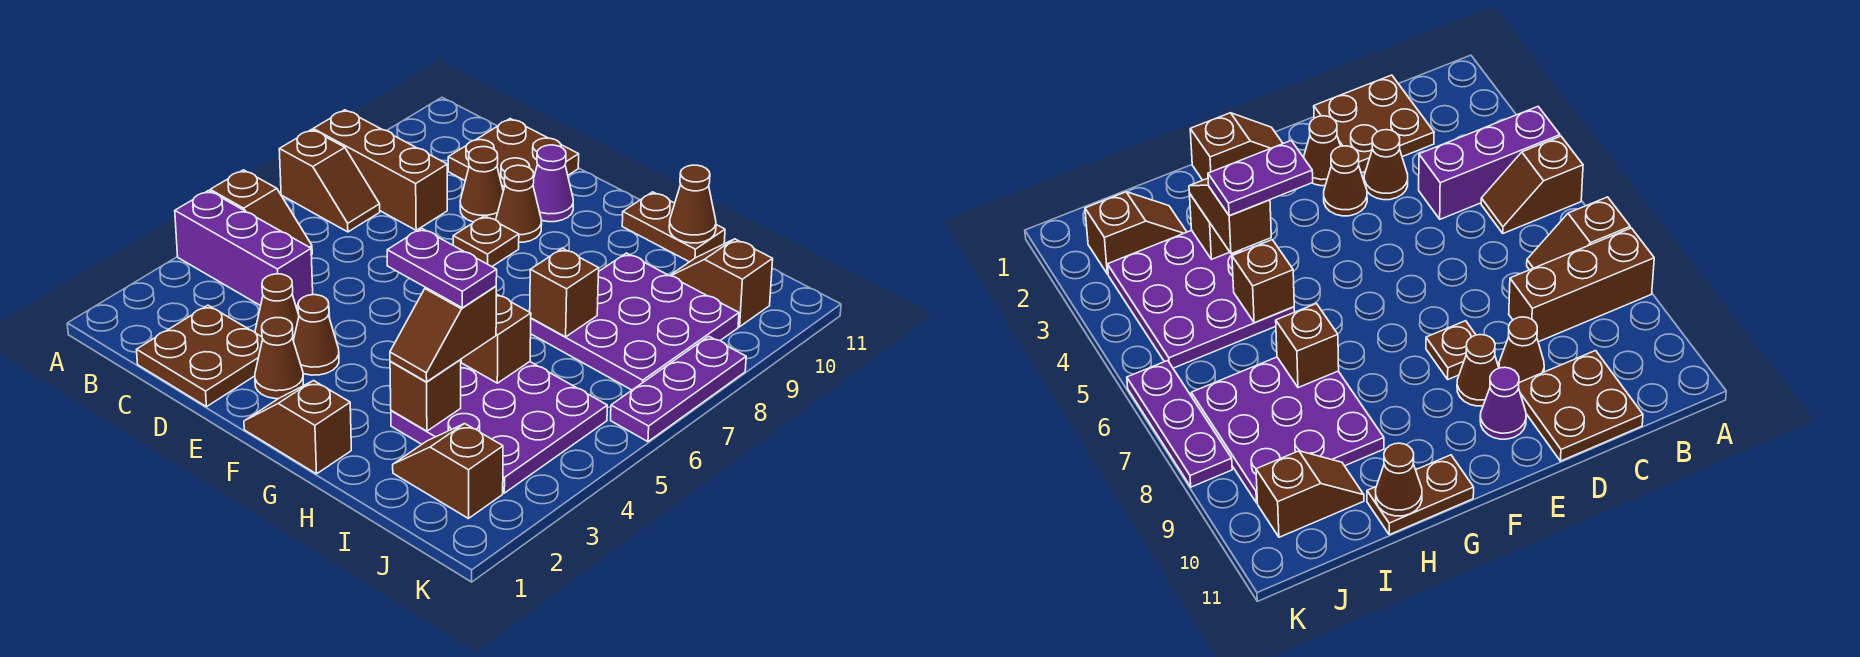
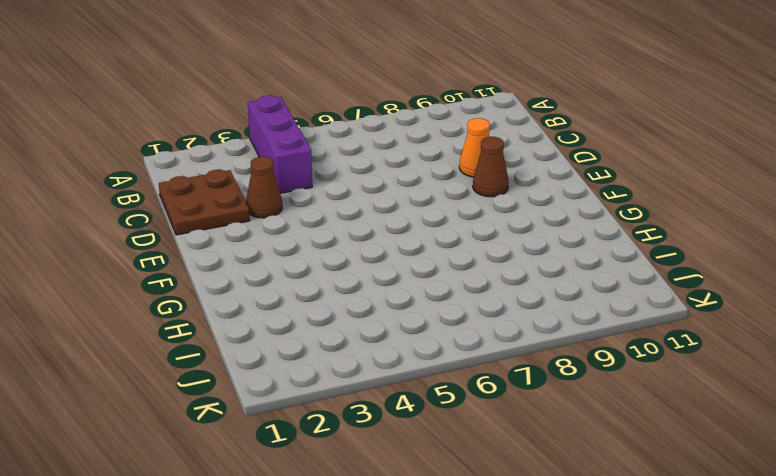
orange 1x1 cone [459,118,490,177] -> brown 1x1 cone [460,147,503,222]
none -> brown 1x2 slope [210,170,312,255]
none -> brown 1x2 slope [279,130,380,232]
none -> brown 1x3 brick [313,110,447,230]

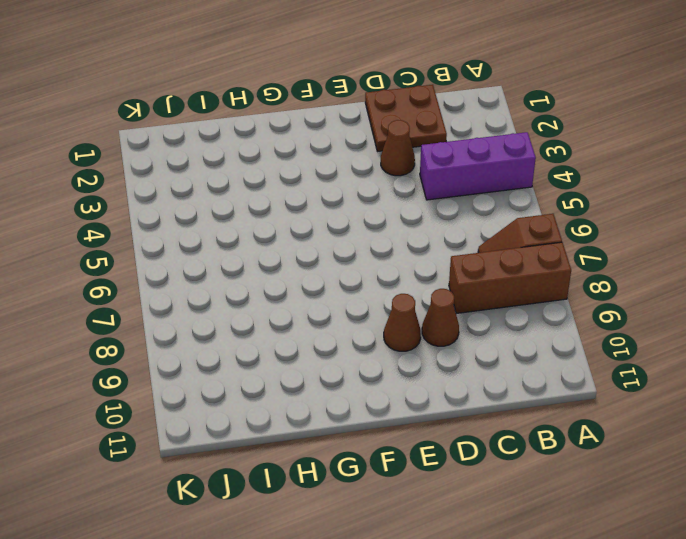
none -> brown 1x2 slope [210,170,312,255]
none -> brown 2x2 plate [448,119,579,191]
none -> brown 1x1 cone [255,318,303,399]

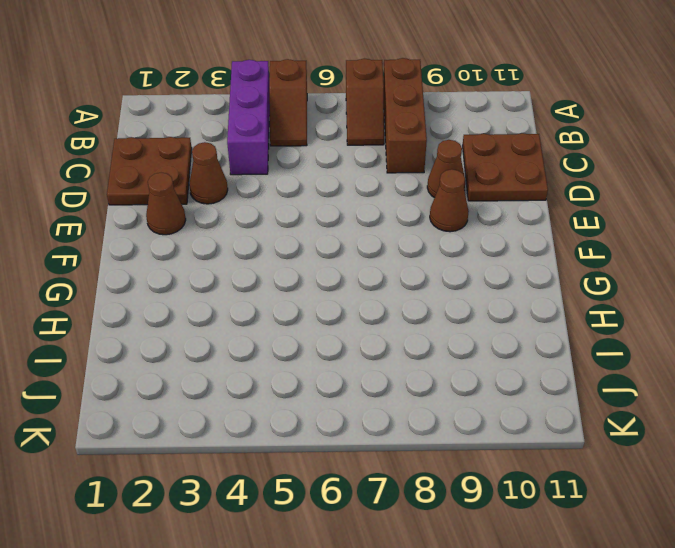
none -> brown 1x1 cone [293,295,339,375]
none -> brown 1x1 plate [453,216,519,267]
none -> purple 1x1 cone [533,145,573,222]

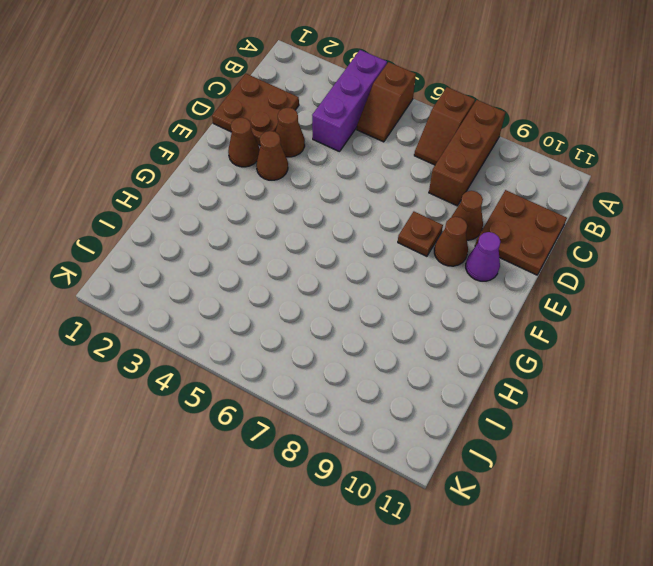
none -> brown 1x2 slope [244,381,351,474]
none -> brown 1x2 plate [622,192,725,262]
none -> purple 3x3 plate [391,362,607,493]

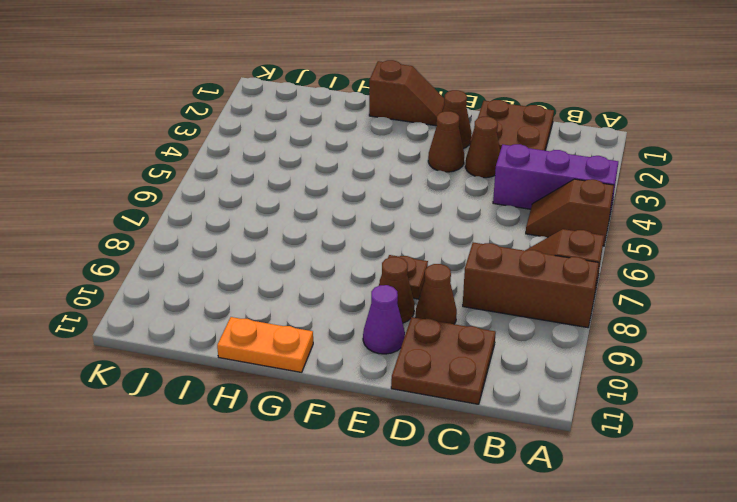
orange 1x2 plate [217,317,313,372] -> brown 1x2 plate [622,192,725,262]
none -> purple 3x3 plate [391,362,607,493]
none -> purple 3x3 plate [531,253,739,390]
none -> brown 1x2 slope [393,424,503,519]

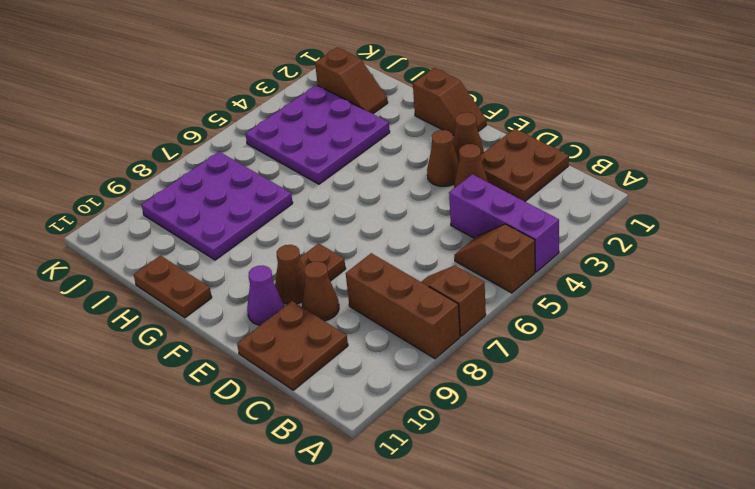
none -> brown 1x2 slope [670,239,773,327]
none -> purple 1x3 plate [611,336,746,442]
none -> brown 1x1 brick [390,360,461,431]

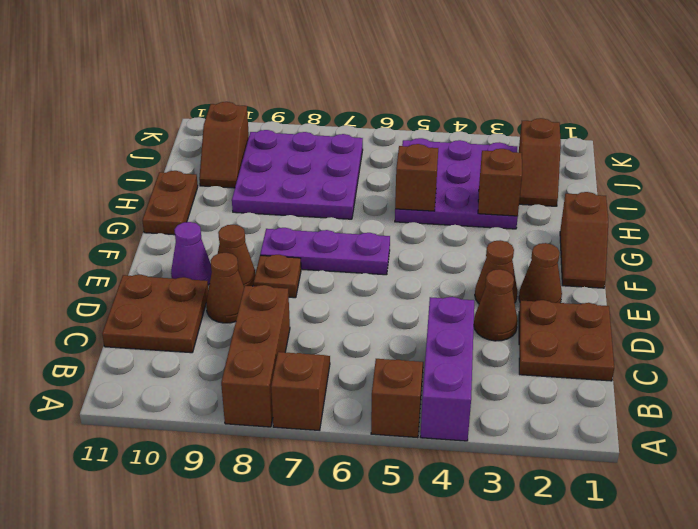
purple 1x3 plate [260,228,390,275] -> purple 1x3 plate moved to [611,336,746,442]
none -> brown 1x1 brick [530,248,599,337]
none -> brown 1x1 cone [669,165,716,243]
none -> brown 1x2 slope [390,286,496,382]

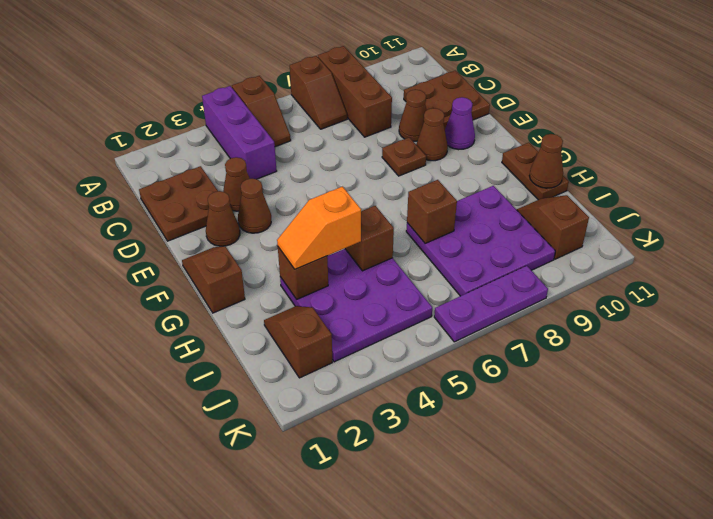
orange 1x2 slope [277,187,361,269] -> brown 1x2 slope [390,286,496,382]
none -> purple 1x2 plate [387,228,497,308]

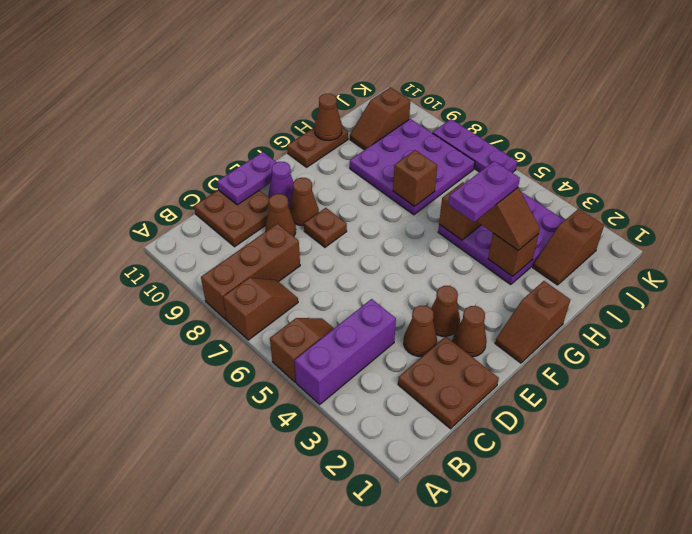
purple 1x2 plate [217,152,277,205] -> none

